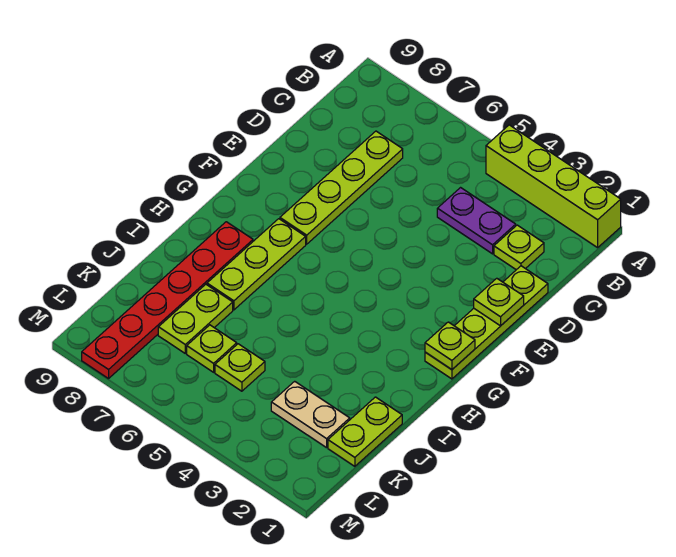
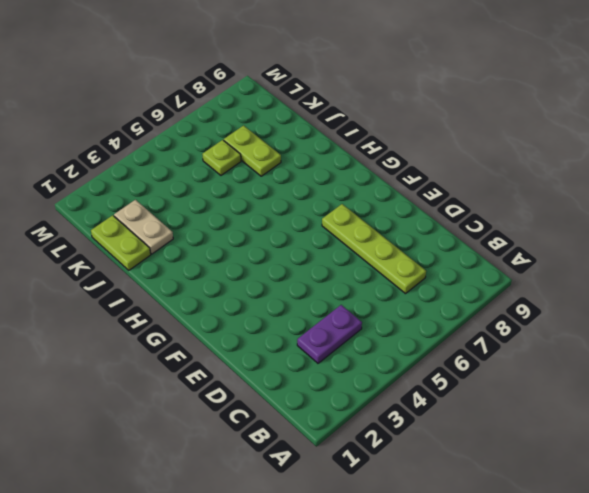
tan 1x2 plate [114,200,173,254] -> tan 1x2 plate turned to [271,381,350,448]
none -> lime 1x4 brick [486,125,621,248]
none -> lime 1x1 plate [494,225,544,270]
none -> lime 1x4 plate [425,266,548,379]

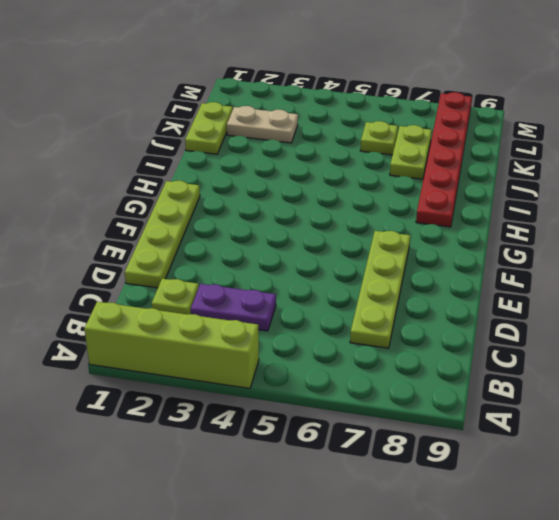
none -> lime 1x3 plate [207,219,306,310]
none -> lime 1x1 plate [215,344,265,391]
none -> lime 1x1 plate [474,278,524,326]

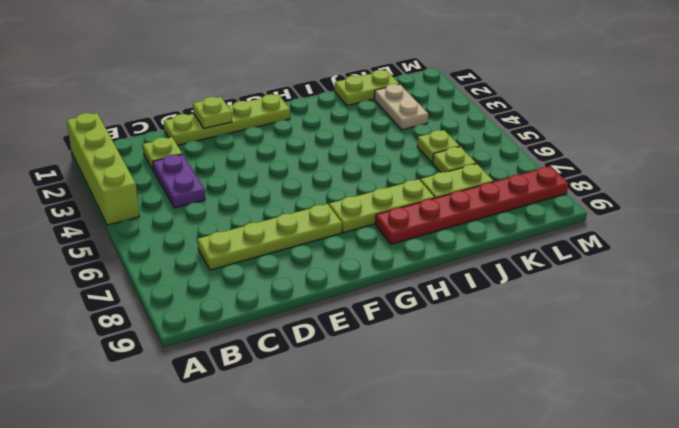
none -> lime 1x1 plate [425,322,475,370]

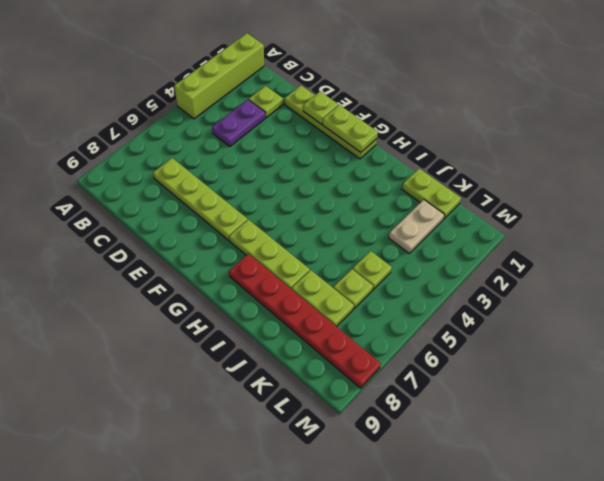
lime 1x2 plate [322,105,378,153] -> lime 1x1 plate [425,322,475,370]

